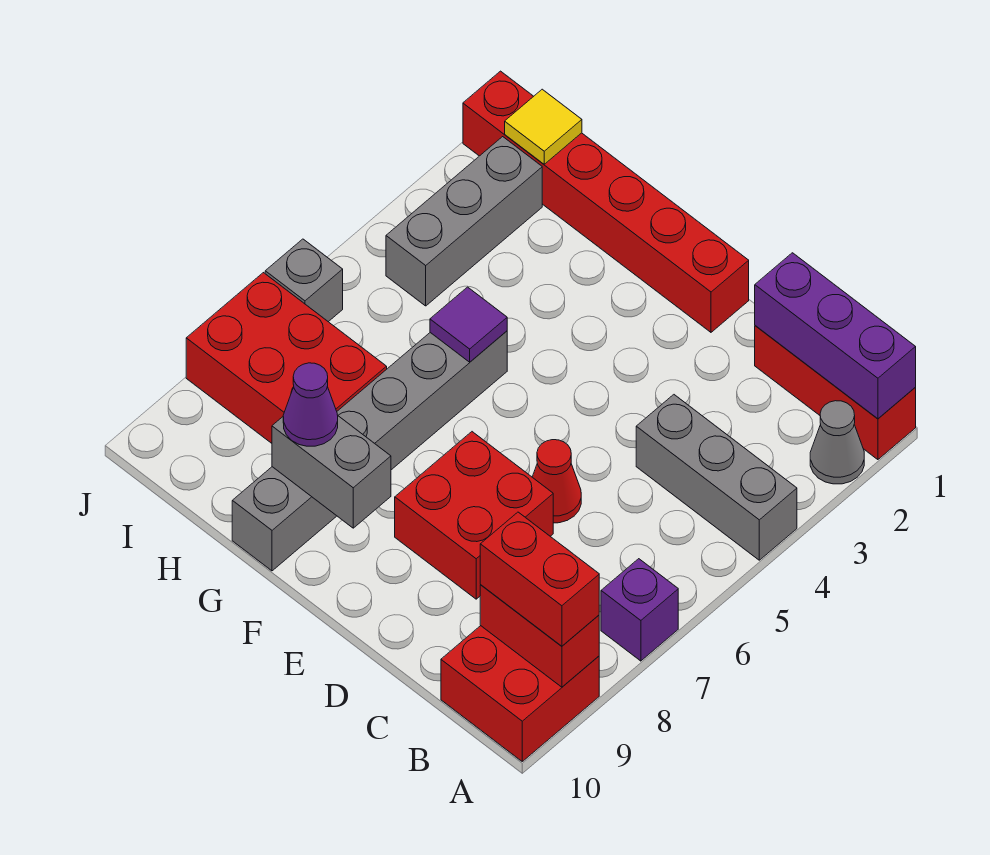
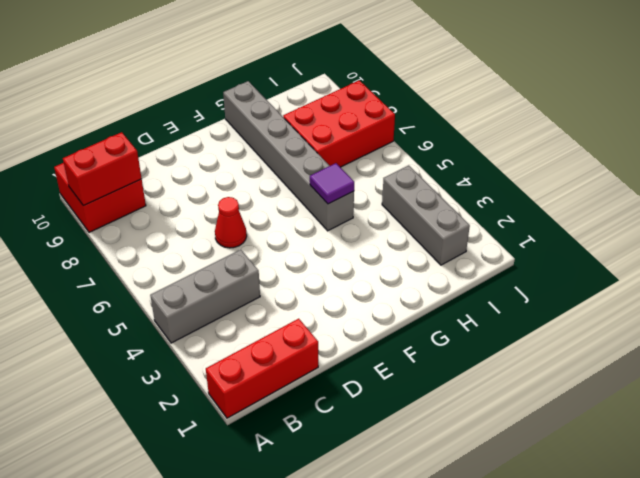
none -> grey 1x1 cone [810,401,864,484]
none -> purple 1x1 brick [601,559,678,661]
none -> red 2x2 brick [395,432,553,599]

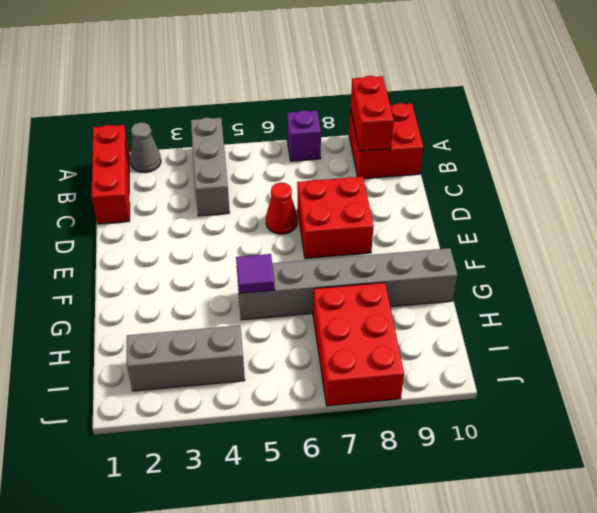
none -> red 1x6 brick [463,71,749,332]
none -> grey 1x1 brick [265,239,343,322]
none -> purple 1x3 brick [755,253,916,419]

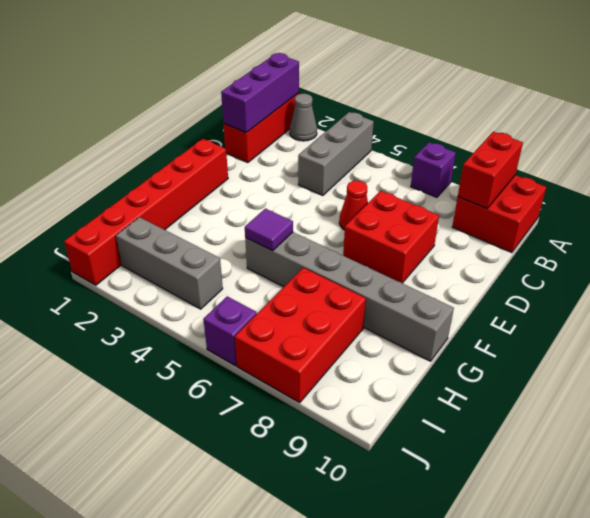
purple 1x1 brick [203,296,257,366] -> grey 1x1 brick [265,239,343,322]
none -> grey 1x2 brick [272,416,391,528]
none -> yellow 1x1 tile [505,89,582,164]
none -> red 1x2 brick [480,512,599,646]

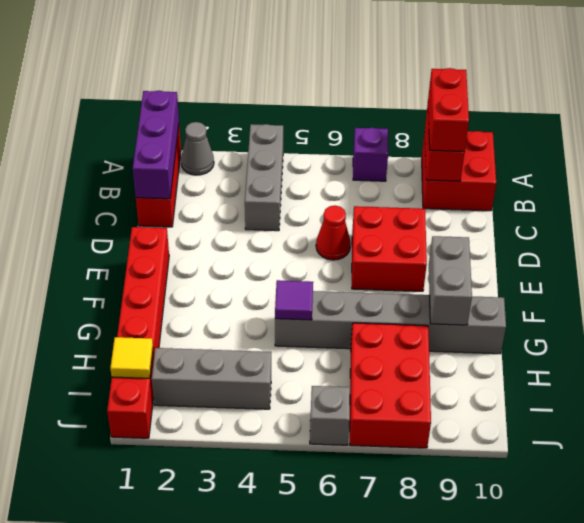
none -> purple 1x1 cone [283,363,338,446]

